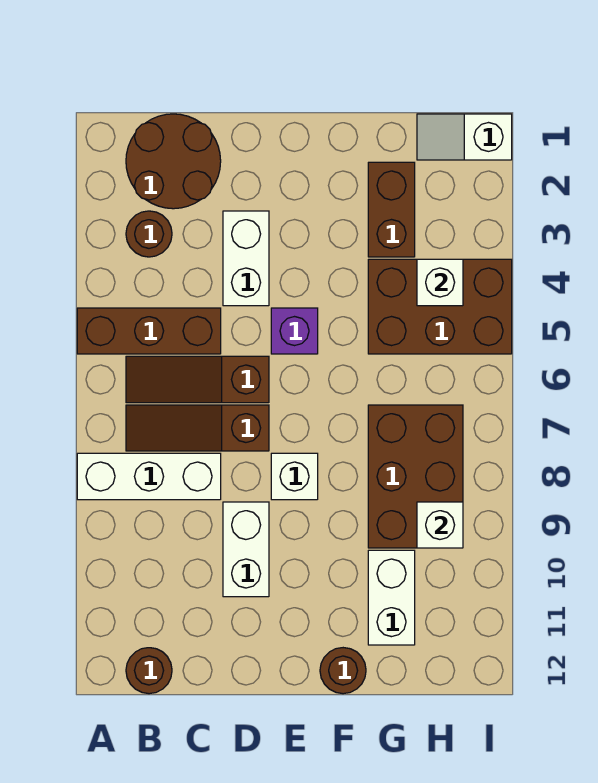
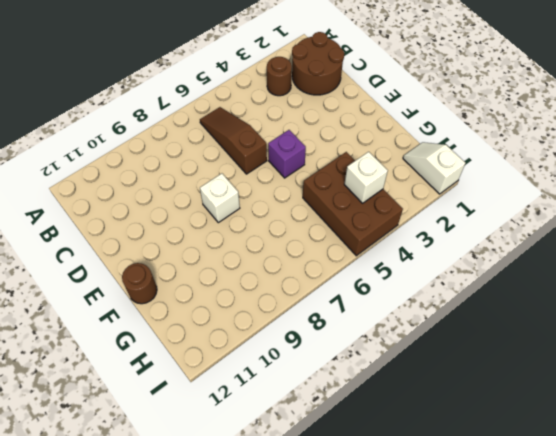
none -> brown 1x3 brick [77,308,221,354]
none -> white 1x3 brick [77,453,221,500]
none -> brown 1x3 slope [126,405,269,451]

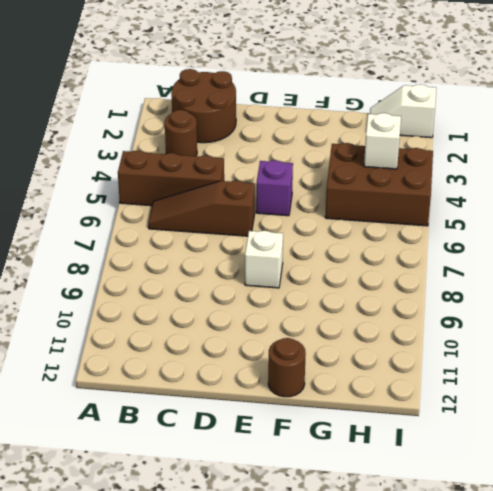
none -> white 1x3 brick [77,453,221,500]
none -> brown 1x3 slope [126,405,269,451]
none -> brown 1x1 round brick [126,648,172,694]

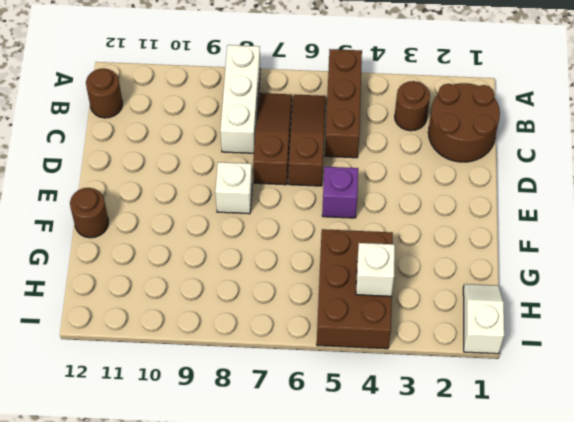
none -> white 1x2 brick [223,211,269,306]
none -> white 1x2 brick [223,502,269,597]
none -> brown 1x2 brick [368,162,415,257]

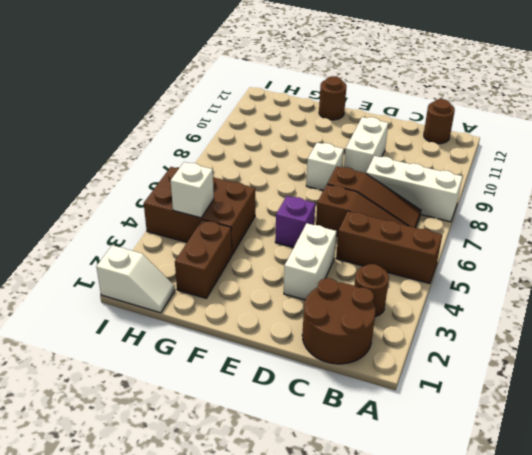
none -> brown 2x3 brick [368,405,463,548]
none -> white 1x2 brick [368,550,415,645]
none -> white 1x1 brick [417,502,463,548]

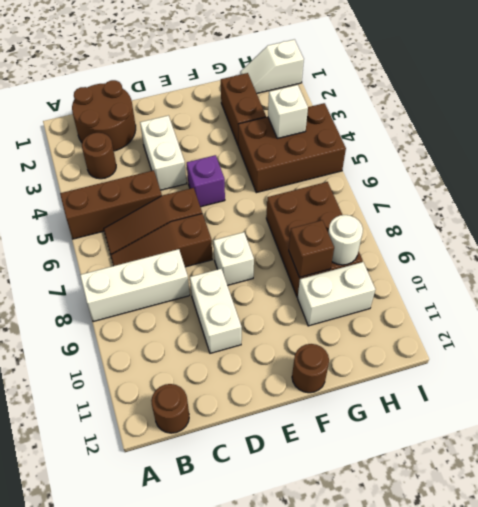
brown 1x1 brick [289,220,334,277] -> none
white 1x2 brick [298,262,375,326] -> white 1x2 brick turned to [368,550,415,645]
white 1x1 round brick [328,215,363,265] -> white 1x1 brick [417,502,463,548]

